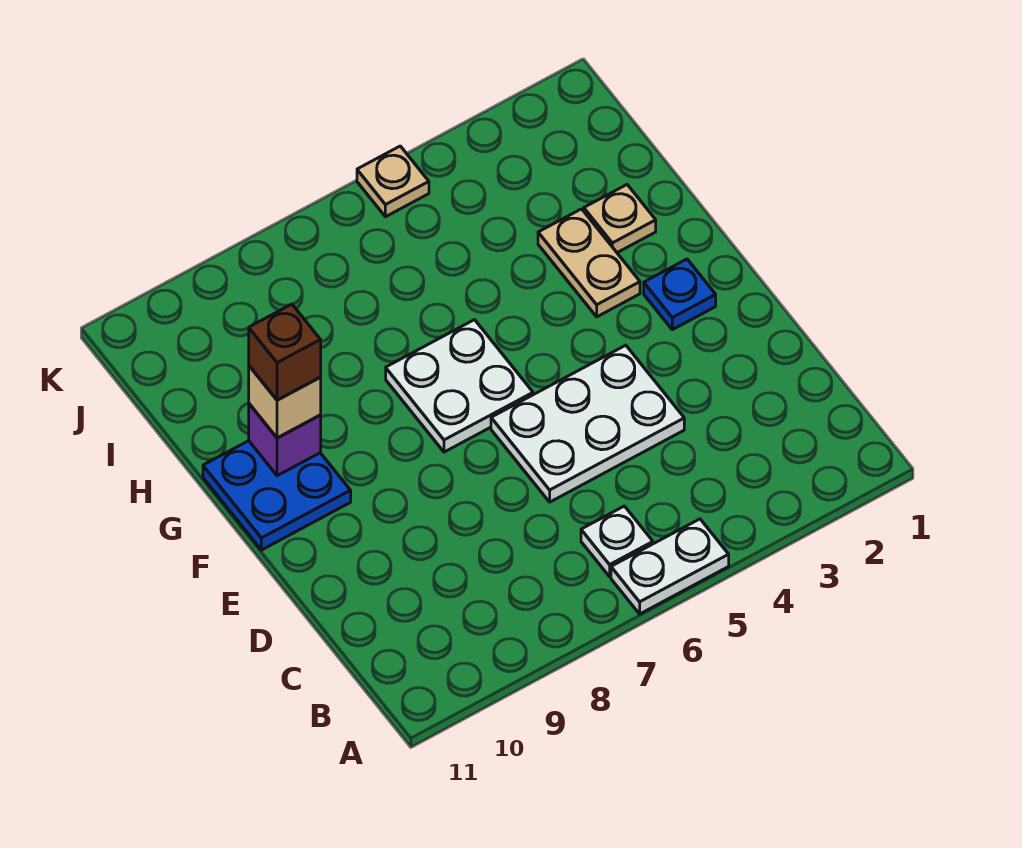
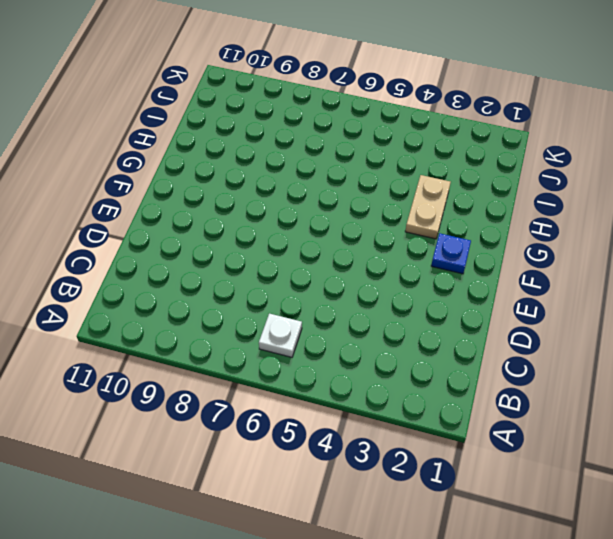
none -> white 1x2 plate [611,519,729,614]
none -> white 2x3 plate [491,345,684,502]
none -> white 2x2 plate [386,320,533,452]

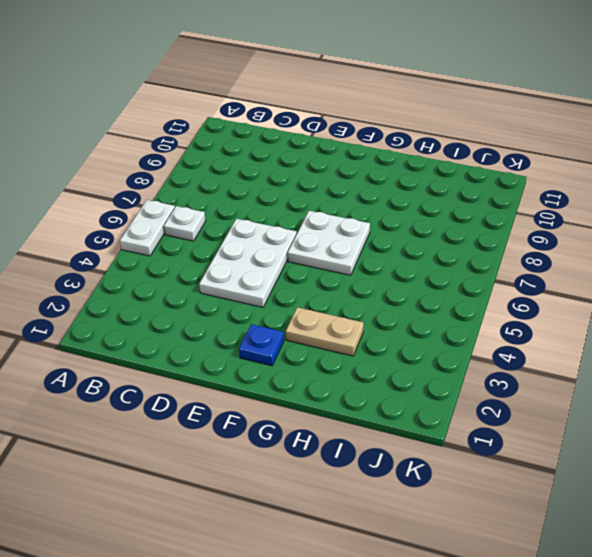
none -> blue 2x2 plate [203,441,351,550]
none -> tan 1x1 plate [584,185,656,253]
none -> tan 1x1 plate [357,146,429,217]

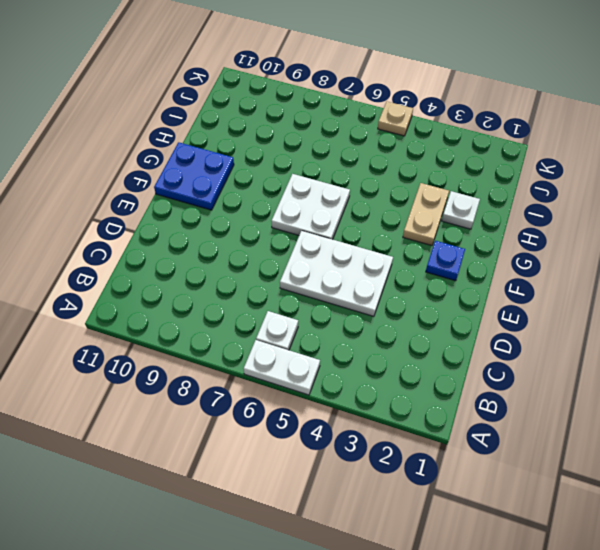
white 1x1 plate [442,191,480,229] -> tan 1x1 plate [584,185,656,253]
none -> purple 1x1 brick [249,404,321,476]
none -> tan 1x1 brick [249,366,321,438]
none -> brown 1x1 brick [249,304,321,400]

